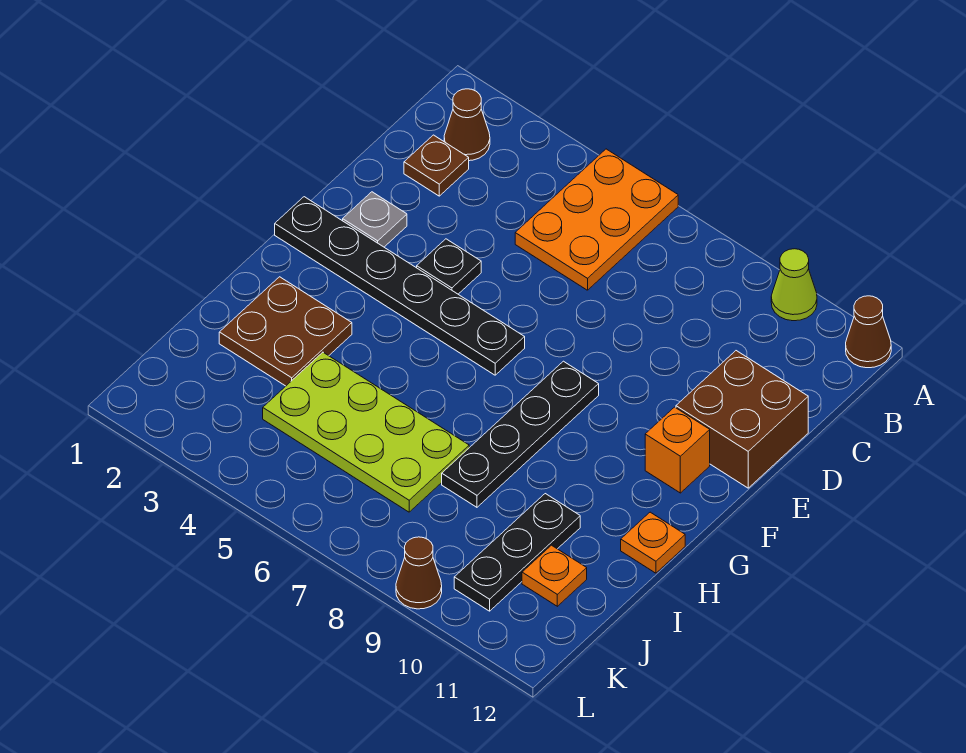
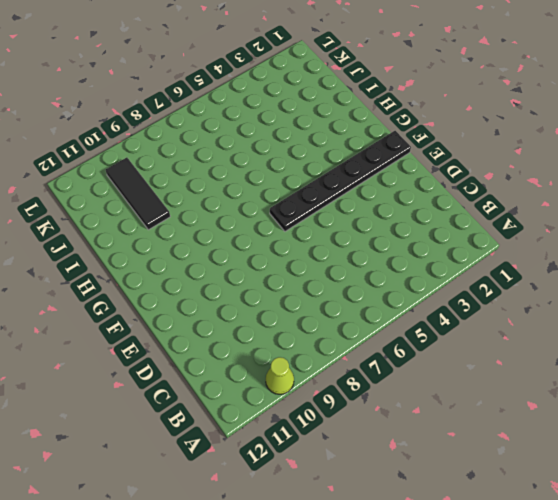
black 1x3 tile [106,158,170,230] -> black 1x3 plate [454,494,580,611]
none -> orange 2x3 plate [515,149,678,290]
none -> brown 1x1 cone [846,296,891,368]
none -> brown 1x1 cone [444,89,490,161]

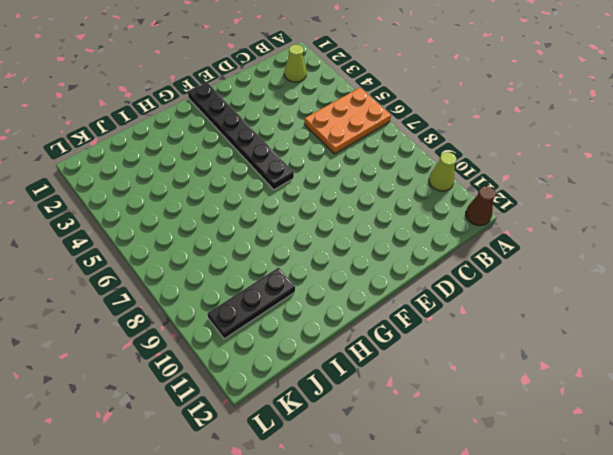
lime 1x1 cone [284,44,307,82] -> brown 1x1 cone [444,89,490,161]
none -> brown 1x1 plate [404,135,469,196]
none -> brown 2x2 brick [676,351,808,488]
none -> grey 1x1 plate [343,192,407,247]

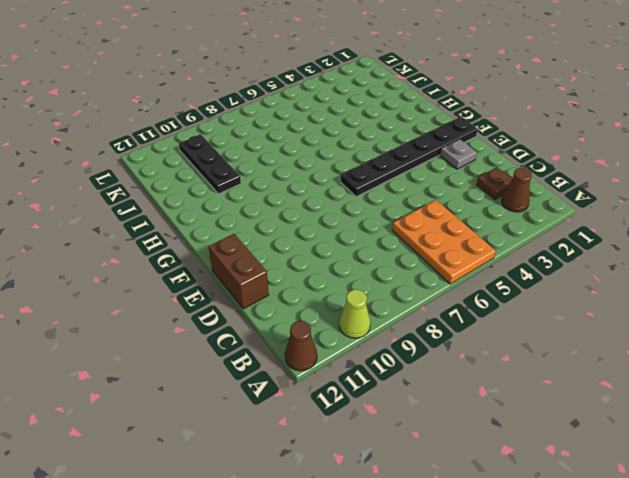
brown 1x2 brick [209,234,269,309] -> brown 2x2 brick [676,351,808,488]
none -> black 1x1 plate [417,239,481,294]
none -> black 1x4 plate [442,361,599,507]
none -> orange 1x1 brick [645,407,710,493]

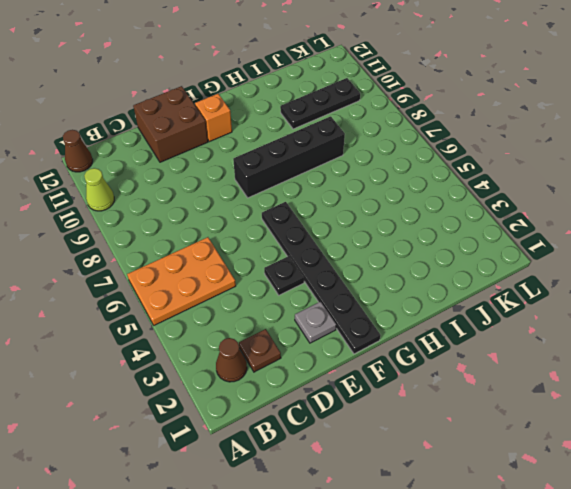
black 1x4 brick [233,116,345,198] -> black 1x4 plate [442,361,599,507]
none -> brown 2x2 plate [219,277,352,386]
none -> orange 1x1 plate [621,512,685,573]
none -> lime 2x4 plate [263,352,469,512]

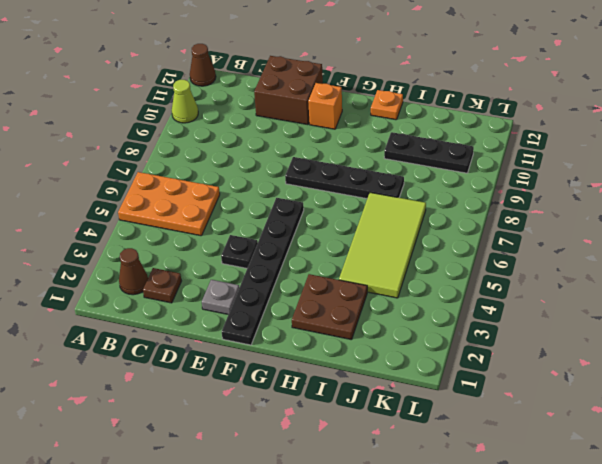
lime 2x4 tile [339,193,426,298] -> lime 2x4 plate [263,352,469,512]
none -> orange 1x1 plate [522,545,587,606]
none -> brown 1x1 cone [396,537,442,609]

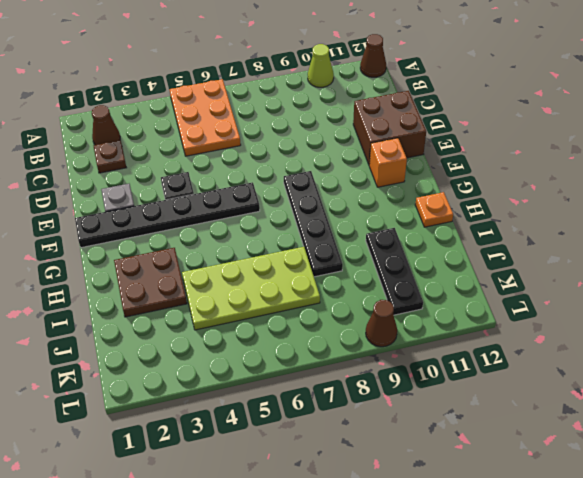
none -> orange 1x1 plate [522,545,587,606]

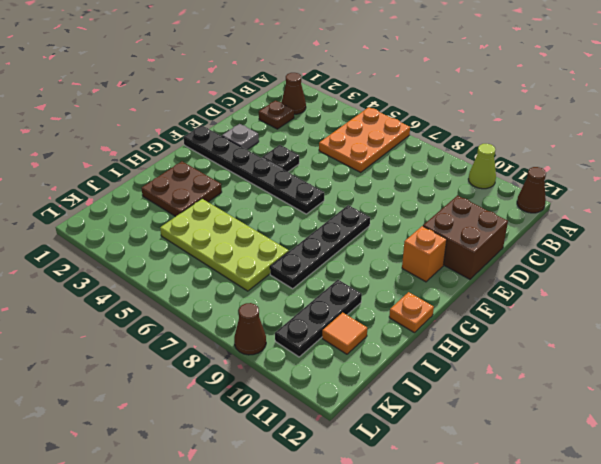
orange 1x1 tile [322,312,367,354] -> orange 1x1 plate [522,545,587,606]

